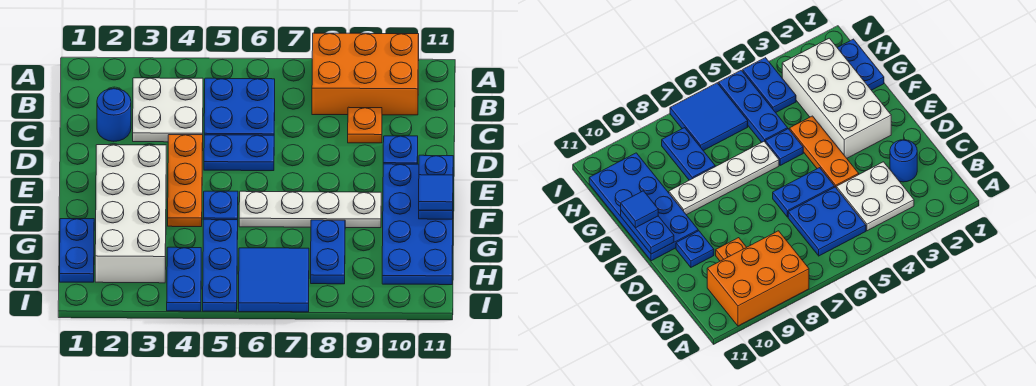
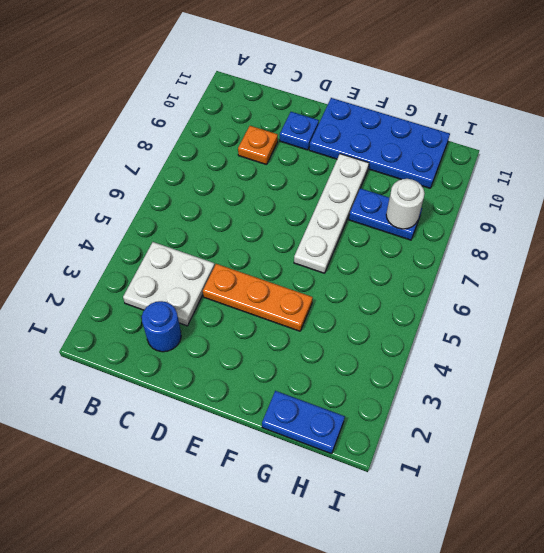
white 1x1 round brick [386,179,425,229] -> none
none -> orange 2x3 brick [312,33,419,115]
none -> blue 2x2 plate [204,78,275,135]
none -> blue 1x2 plate [204,135,274,171]

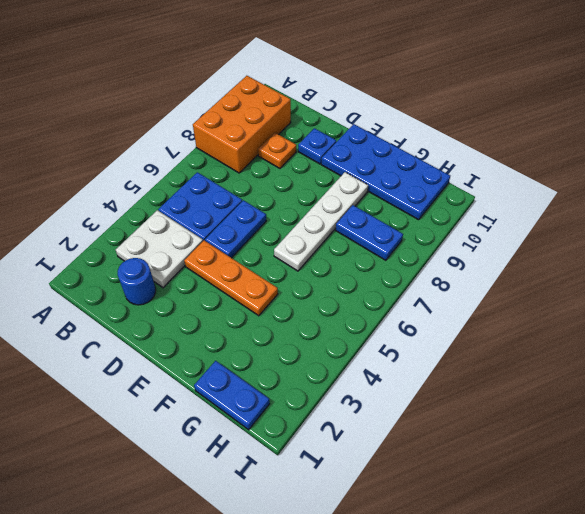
none -> white 2x4 brick [95,145,166,283]
none -> blue 1x1 plate [203,191,238,220]
none -> blue 1x3 plate [203,219,238,311]

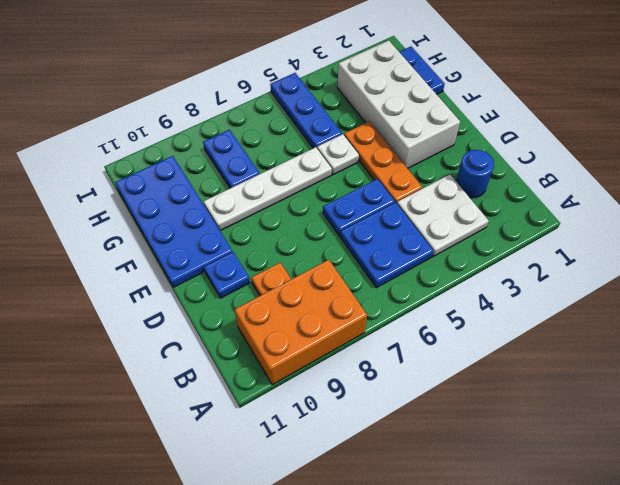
white 1x1 plate [317,134,359,175] -> blue 1x1 plate [203,191,238,220]
none -> blue 1x2 plate [167,247,201,311]
none -> blue 2x2 tile [239,248,309,312]
none -> blue 1x2 plate [419,155,453,219]

